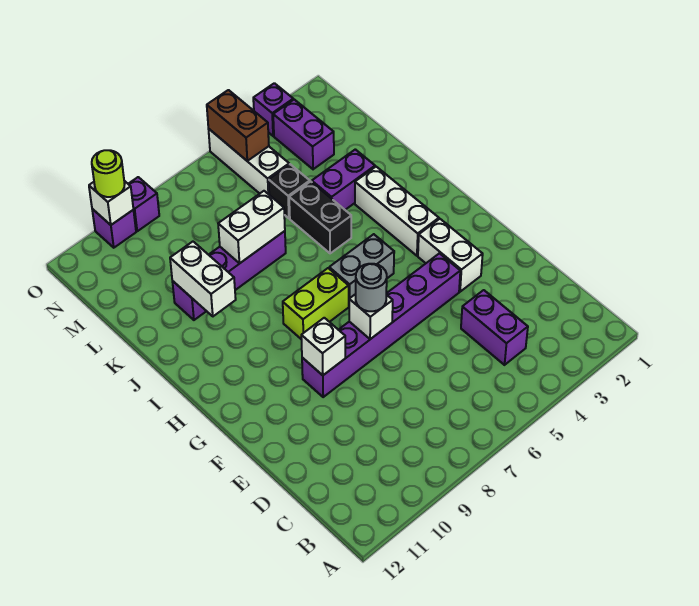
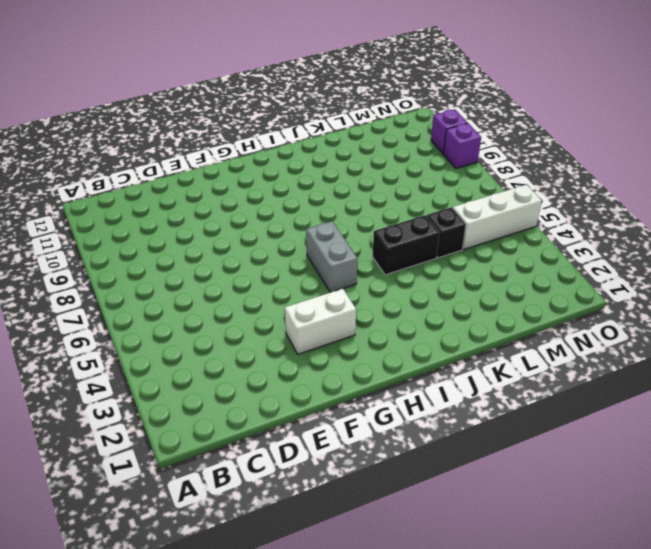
none -> purple 1x2 brick [461,290,528,365]
none -> purple 1x6 brick [302,253,460,397]
none -> white 1x3 brick [355,167,439,256]

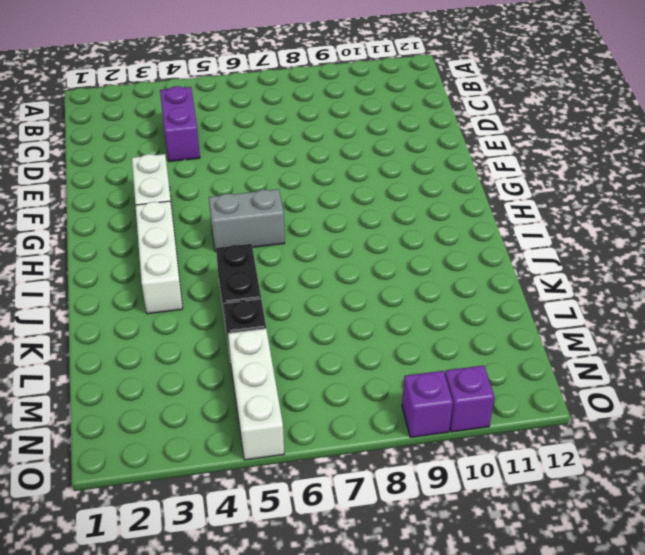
none -> purple 1x6 brick [302,253,460,397]
none -> lime 1x2 brick [283,268,349,340]
none -> purple 1x2 brick [312,149,375,210]

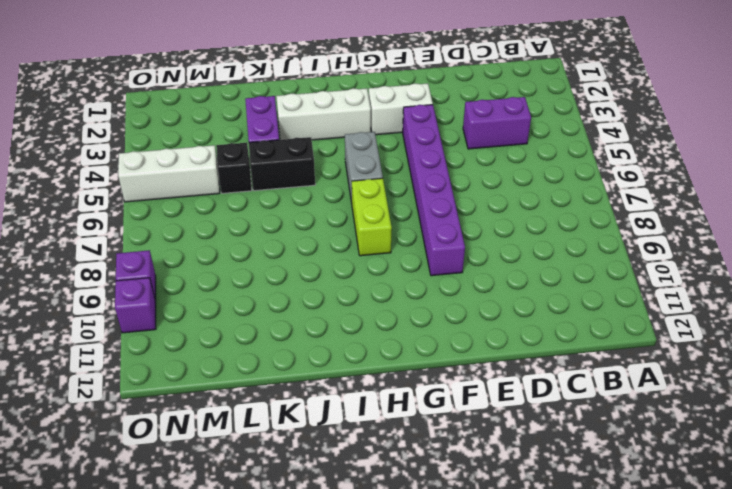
none -> purple 1x4 brick [172,231,286,320]
none -> purple 1x2 brick [273,100,334,169]
none -> purple 1x1 brick [253,83,293,136]

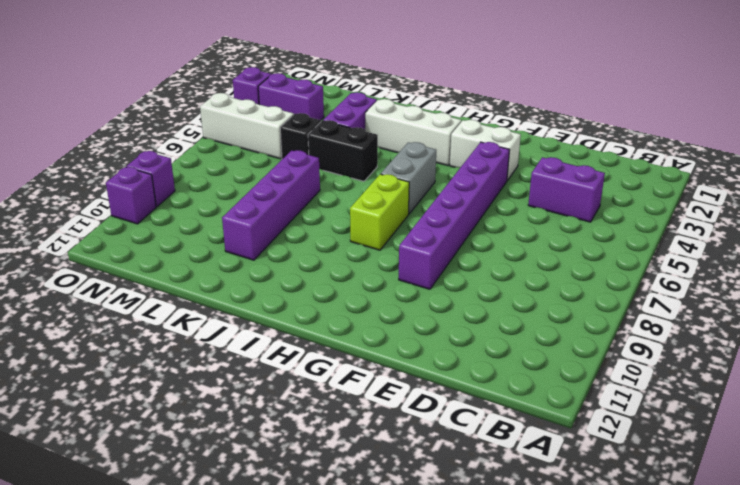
none -> white 1x1 brick [349,294,393,339]
none -> white 1x1 brick [301,318,345,375]
none -> white 1x2 brick [170,242,236,316]

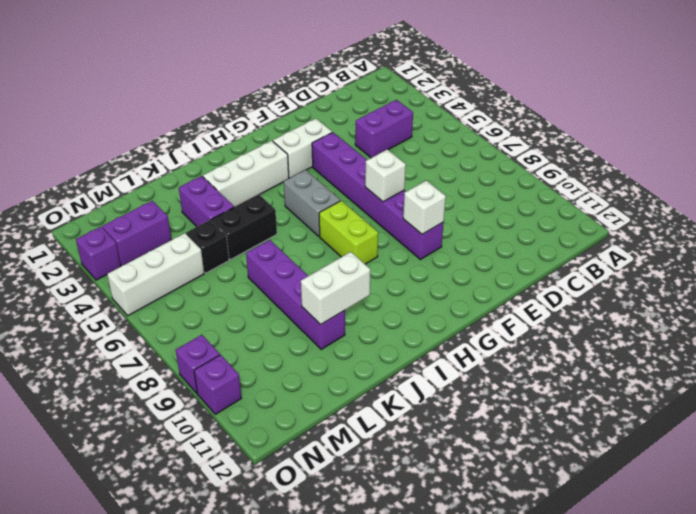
none -> white 1x2 brick [218,191,285,263]
none -> brown 1x2 brick [207,90,269,161]
none -> white 1x1 brick [89,181,133,225]

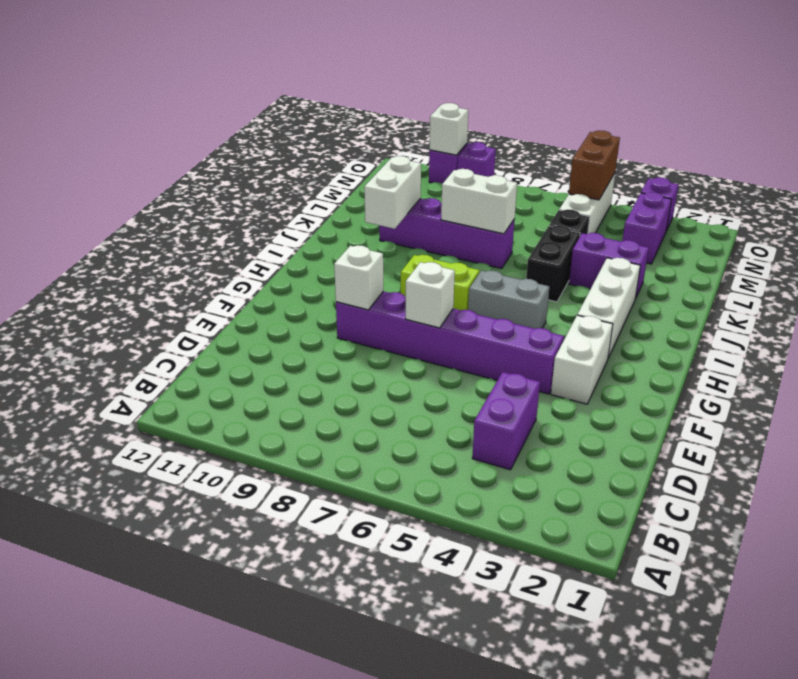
none -> grey 1x1 round brick [356,264,387,311]
none -> lime 1x1 round brick [92,150,125,197]

